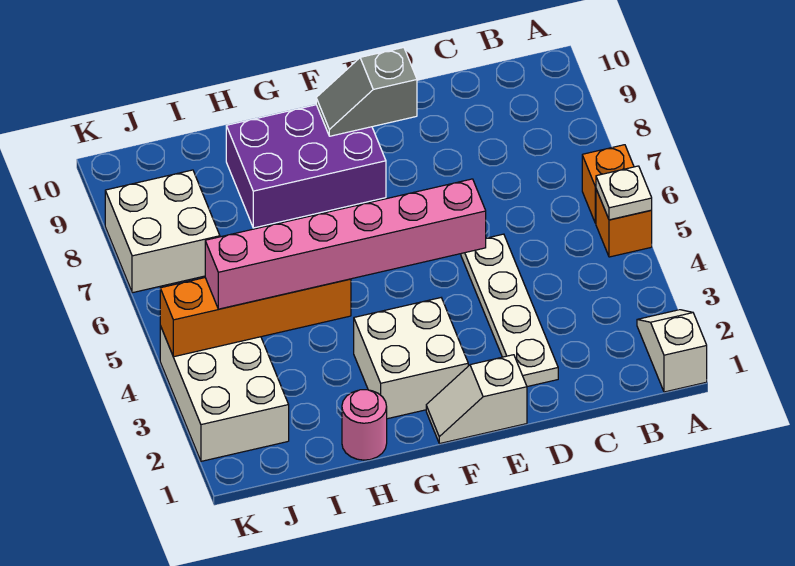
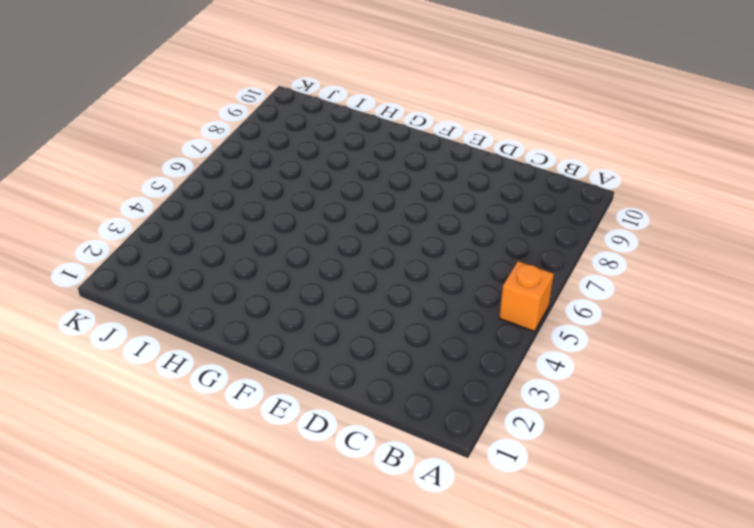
none -> white 1x2 slope [637,310,707,392]
none -> orange 1x1 brick [582,145,634,223]
none -> white 1x4 plate [461,234,558,387]

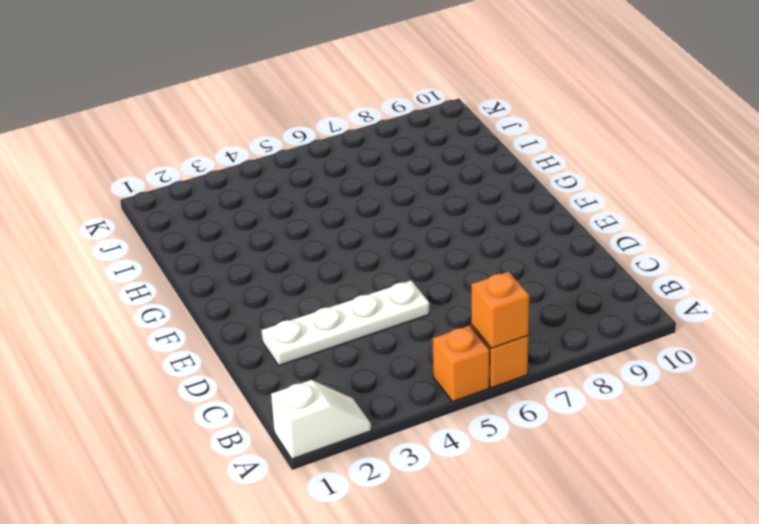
orange 1x1 brick [471,271,529,348] -> none
none -> white 1x2 slope [426,355,527,444]
none -> white 2x2 brick [354,298,468,419]
none -> purple 2x3 brick [226,105,386,228]

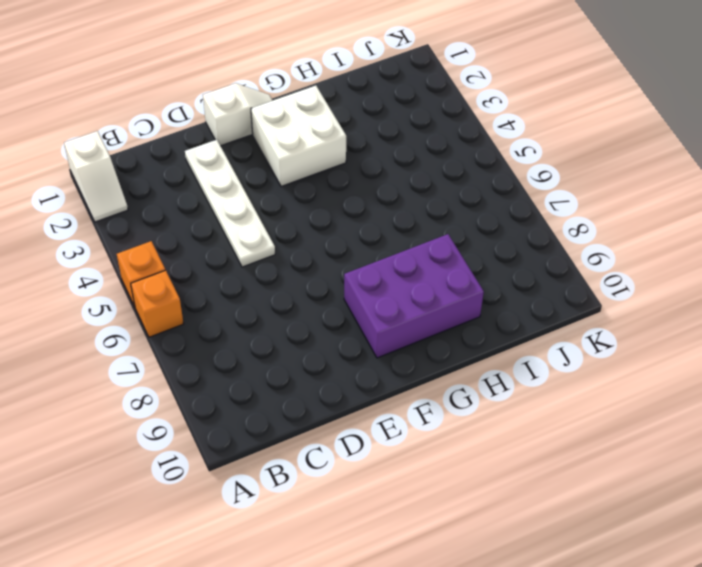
none -> pink 1x1 round brick [342,390,387,460]
none -> white 2x3 brick [160,326,289,461]
none -> white 2x2 brick [105,170,220,293]

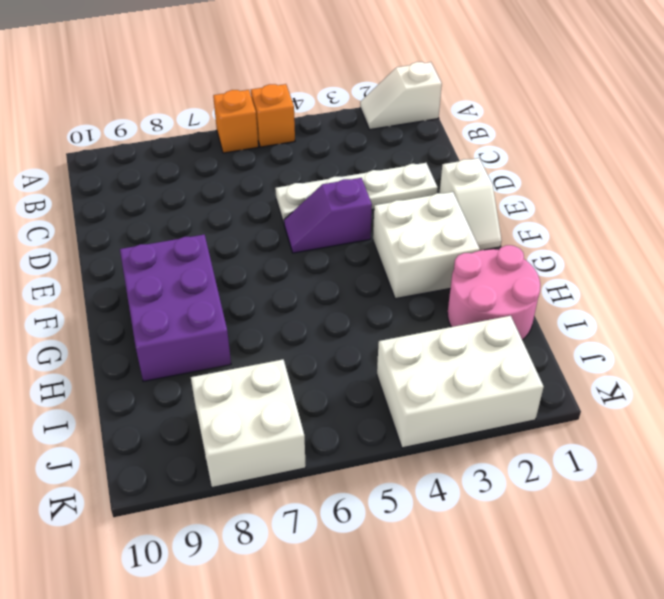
purple 1x2 slope [284,178,372,253] -> none
pink 2x2 round brick [447,245,540,340] -> pink 1x1 round brick [342,390,387,460]
none -> white 1x1 plate [596,166,652,220]
none -> grey 1x2 slope [316,47,417,136]
none -> orange 1x4 brick [160,278,351,357]

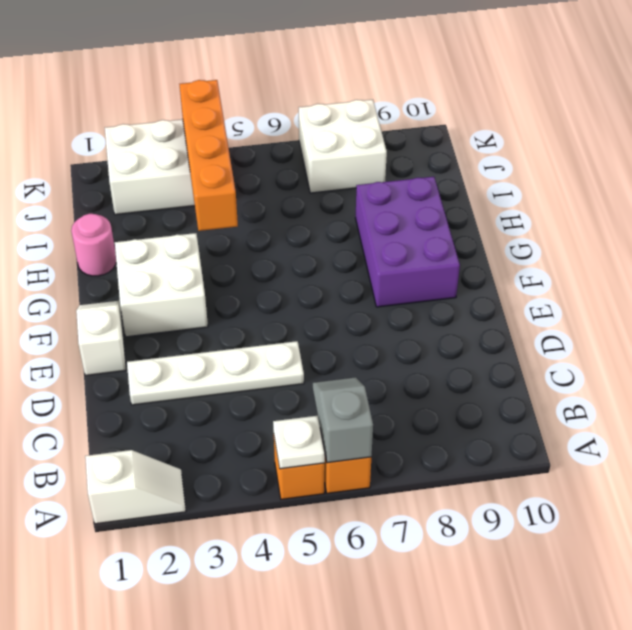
grey 1x2 slope [313,377,373,463] -> grey 1x2 slope moved to [316,47,417,136]
none -> pink 1x6 brick [205,179,486,309]

